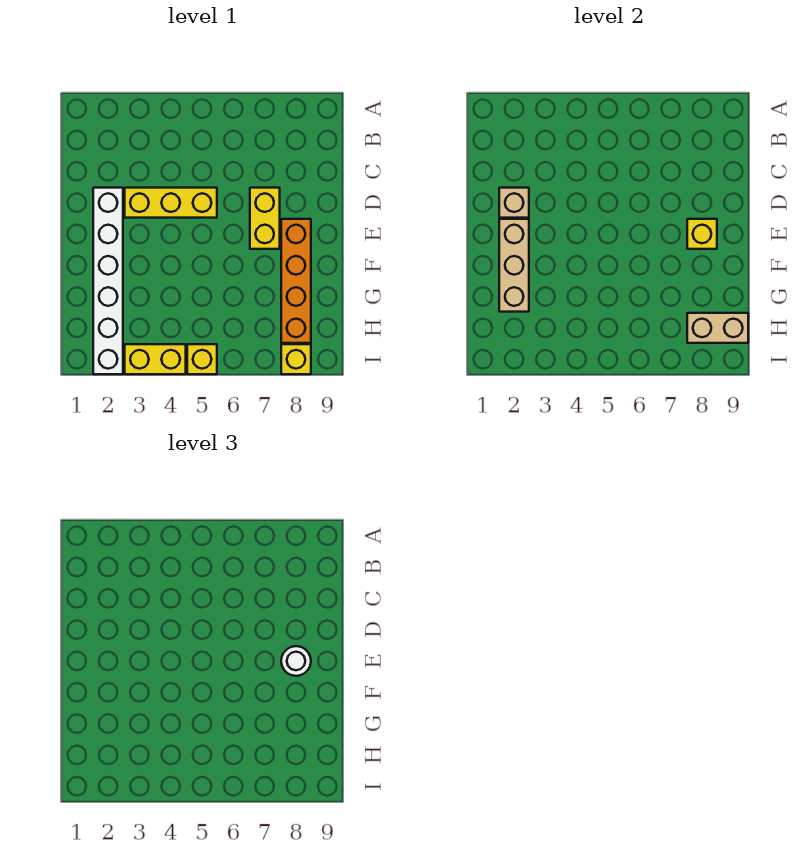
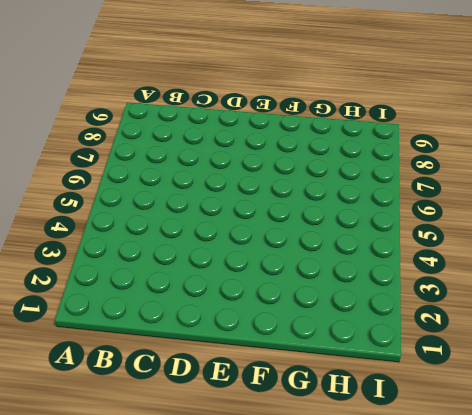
none -> white 1x6 brick [93,188,123,374]
none -> yellow 1x3 brick [125,188,217,218]
none -> yellow 1x2 brick [250,188,280,249]

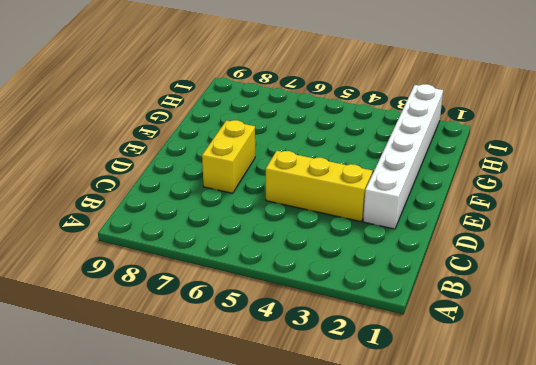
none -> orange 1x4 brick [281,219,311,343]
none -> yellow 1x2 brick [125,344,186,374]
none -> yellow 1x1 brick [187,344,217,374]

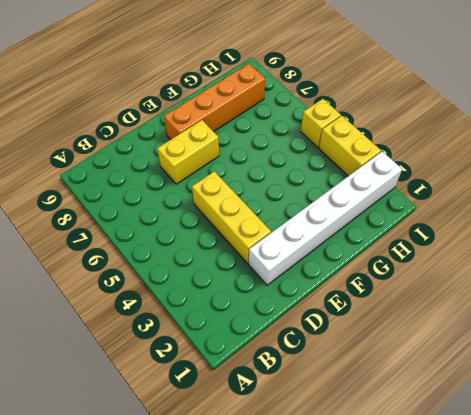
none -> yellow 1x1 brick [281,344,311,374]
none -> tan 1x1 brick [499,188,529,218]
none -> tan 1x3 brick [499,219,529,312]

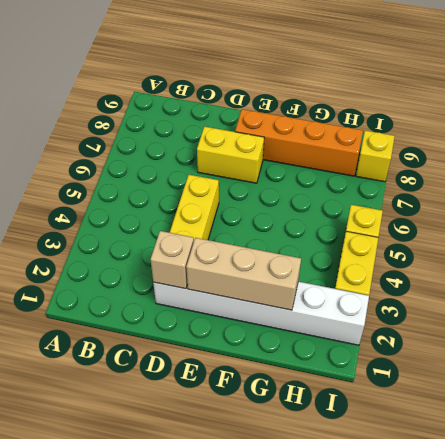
none -> yellow 1x1 brick [687,219,717,249]
none -> tan 1x2 brick [687,313,748,343]
none -> white 1x1 round brick [281,646,311,676]

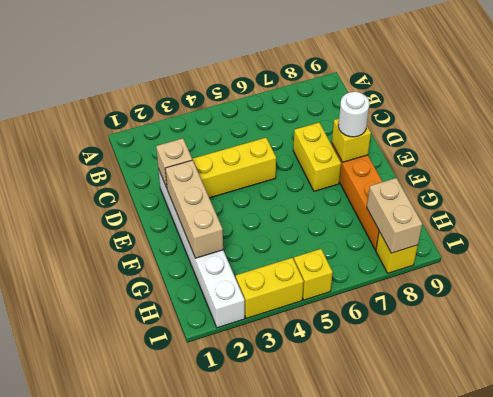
tan 1x2 brick [367,178,422,253] -> tan 1x2 brick turned to [687,313,748,343]

